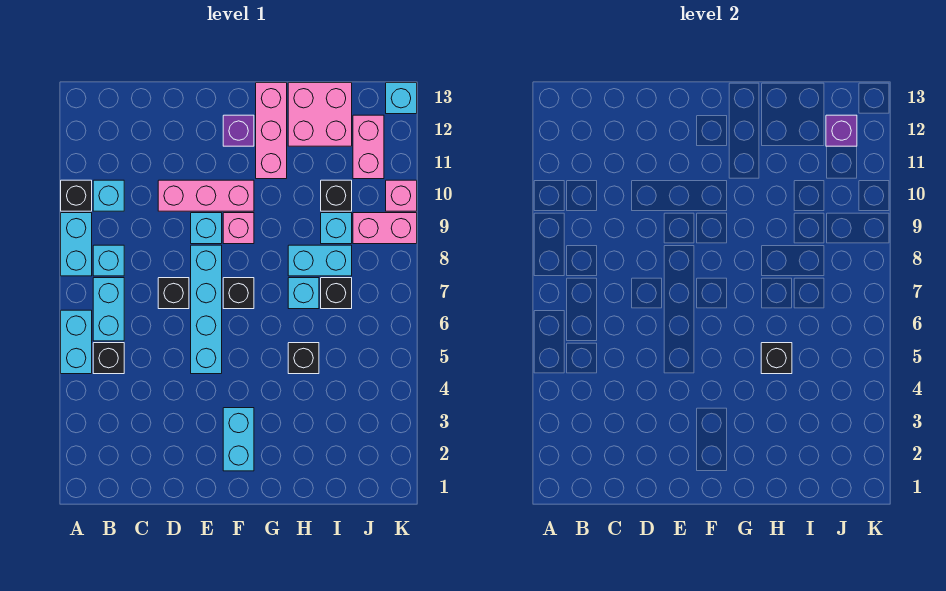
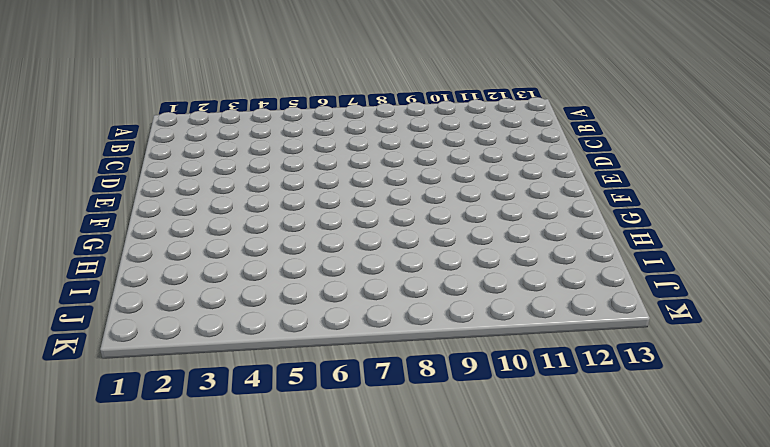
none -> cyan 1x2 brick [61,310,92,374]
none -> cyan 1x2 brick [61,213,92,276]
none -> black 1x1 brick [61,180,92,211]

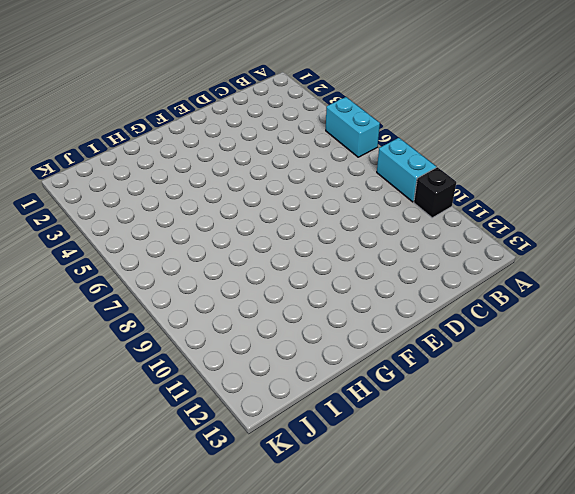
none -> black 1x1 brick [93,343,124,374]
none -> cyan 1x2 brick [93,278,124,341]
none -> cyan 1x1 brick [93,245,124,276]

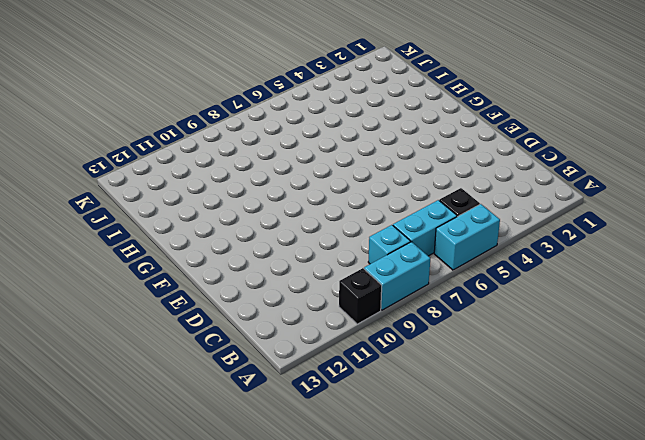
none -> cyan 1x1 brick [93,180,124,211]
none -> black 1x1 brick [158,278,189,309]
none -> pink 1x3 brick [158,180,254,211]

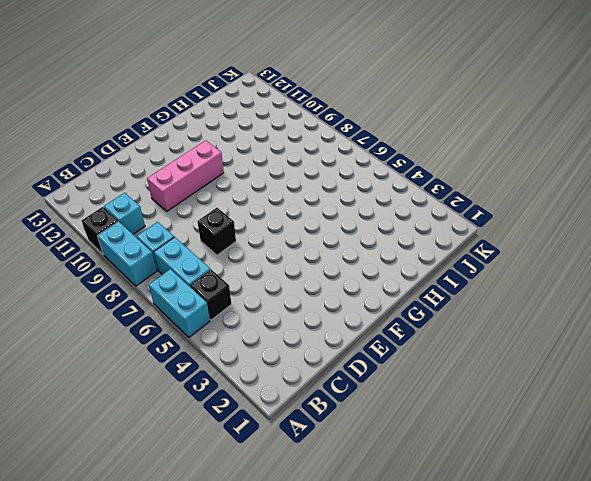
none -> cyan 1x4 brick [191,245,222,374]
none -> cyan 1x1 brick [191,213,222,244]
none -> cyan 1x2 brick [223,408,254,471]

